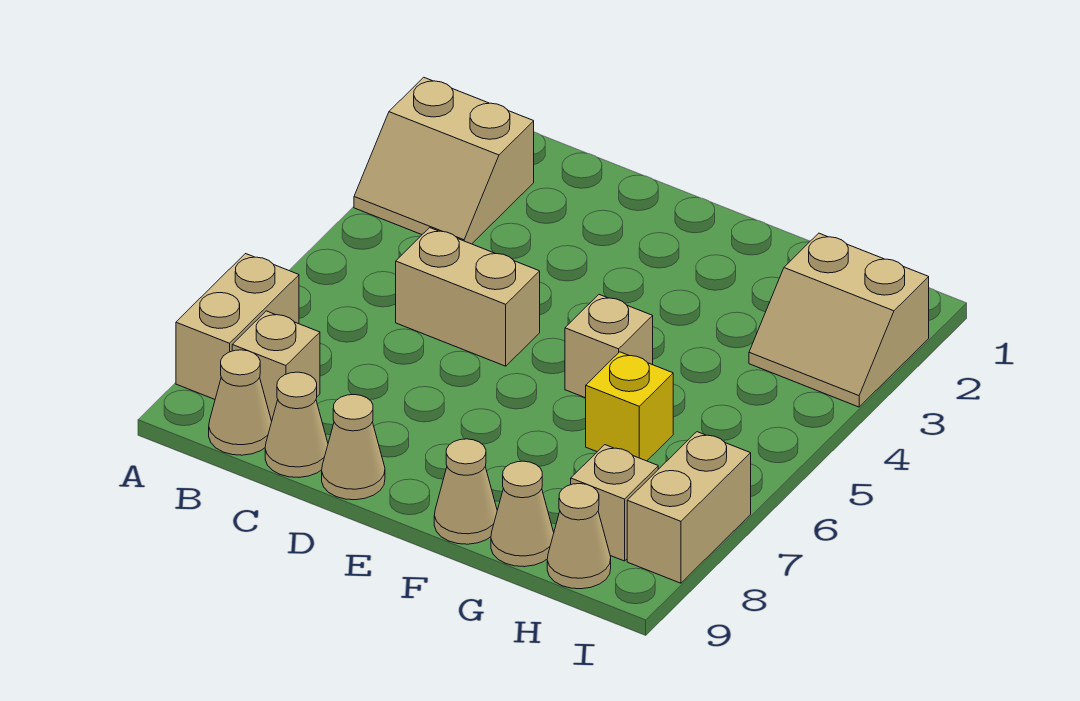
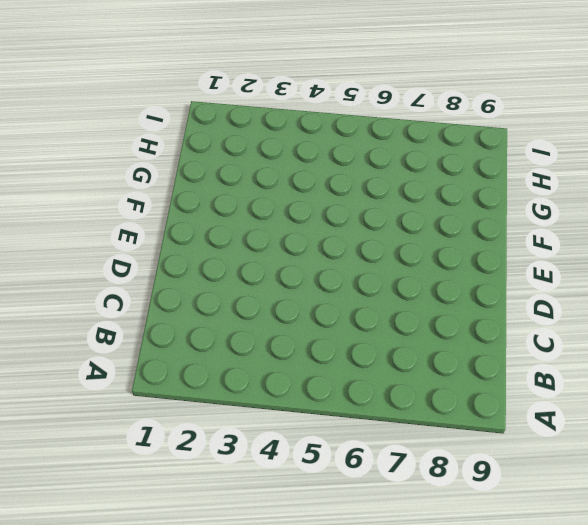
none -> tan 2x2 slope [354,77,534,244]
none -> tan 1x2 brick [176,254,299,399]
none -> tan 1x1 brick [232,311,320,421]

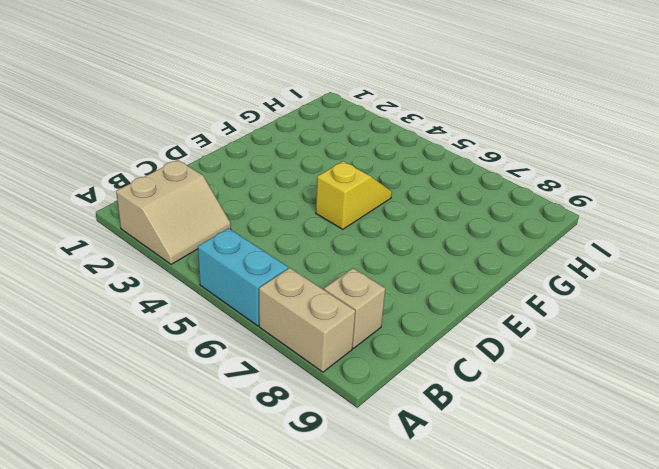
cyan 1x2 brick [198,228,288,326] -> none
yellow 1x2 slope [316,162,392,229] -> tan 1x1 brick [565,295,653,398]
none -> tan 1x1 cone [209,350,272,455]
none -> tan 1x2 brick [396,228,540,366]
none -> tan 1x1 cone [265,372,328,477]

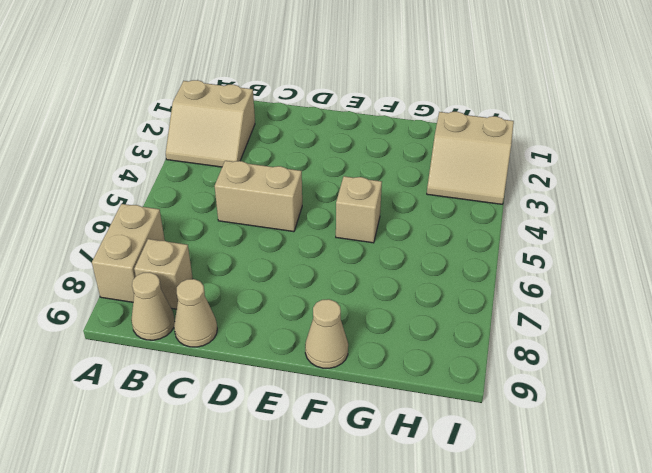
none -> tan 1x1 cone [322,395,385,500]
none -> yellow 1x1 brick [586,352,673,461]
none -> tan 1x1 cone [491,461,554,567]

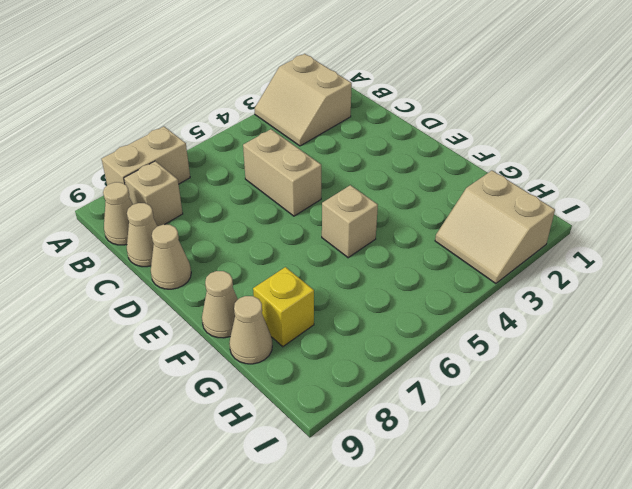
yellow 1x1 brick [253,267,314,347] -> yellow 1x1 brick moved to [586,352,673,461]
none -> tan 1x1 brick [571,445,658,561]
none -> tan 1x1 cone [547,484,611,589]
none -> tan 1x2 brick [627,432,751,583]

